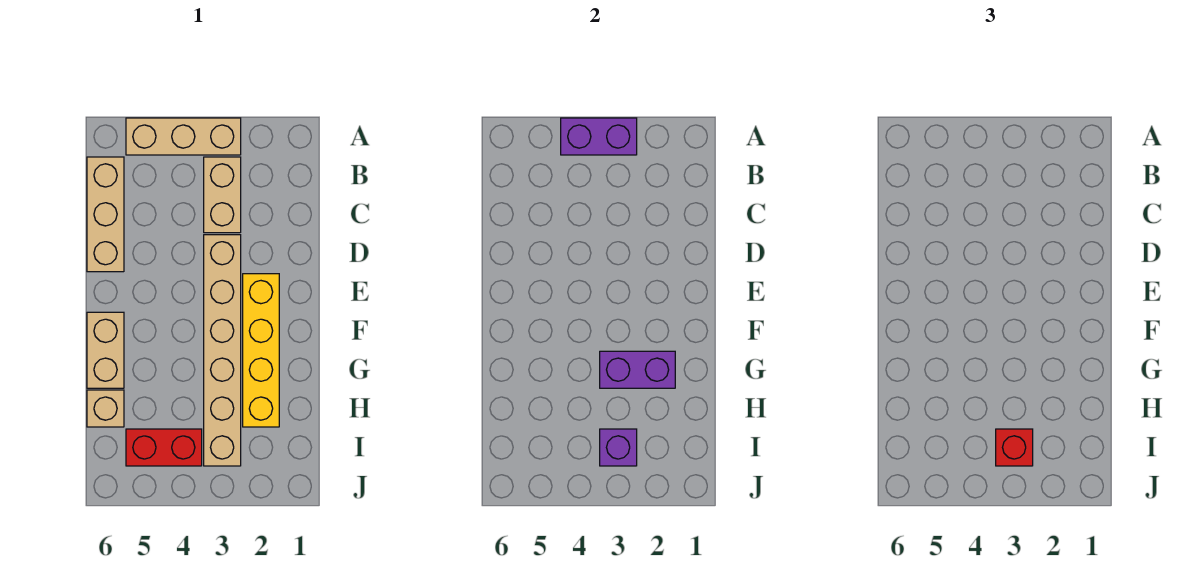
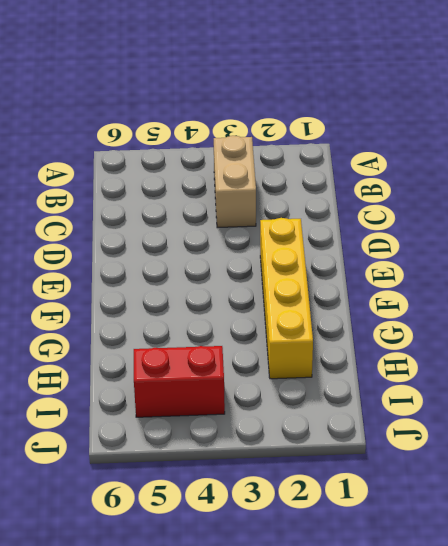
none -> tan 1x3 brick [126,118,241,155]
none -> tan 1x3 brick [87,157,124,272]
none -> tan 1x6 brick [204,235,241,466]

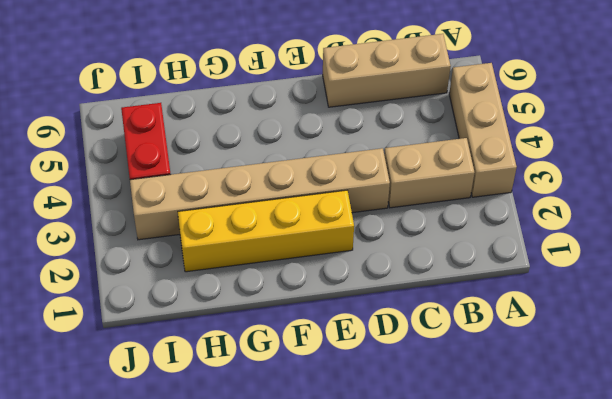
none -> tan 1x2 brick [87,312,124,388]
none -> tan 1x1 brick [87,390,124,427]
none -> purple 1x2 brick [561,118,637,155]

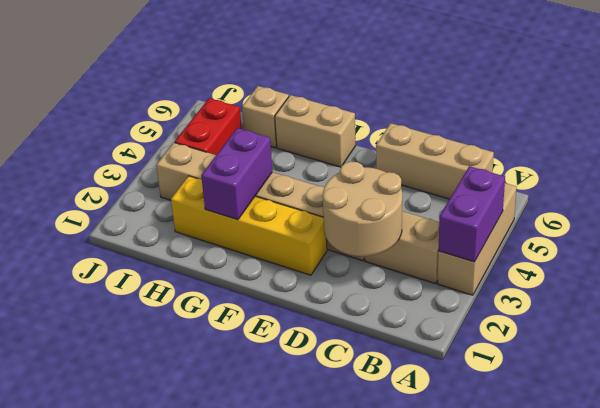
tan 2x2 round brick [323,161,402,256] -> none
none -> purple 1x1 brick [600,429,637,466]
none -> red 1x1 brick [996,429,1033,466]

